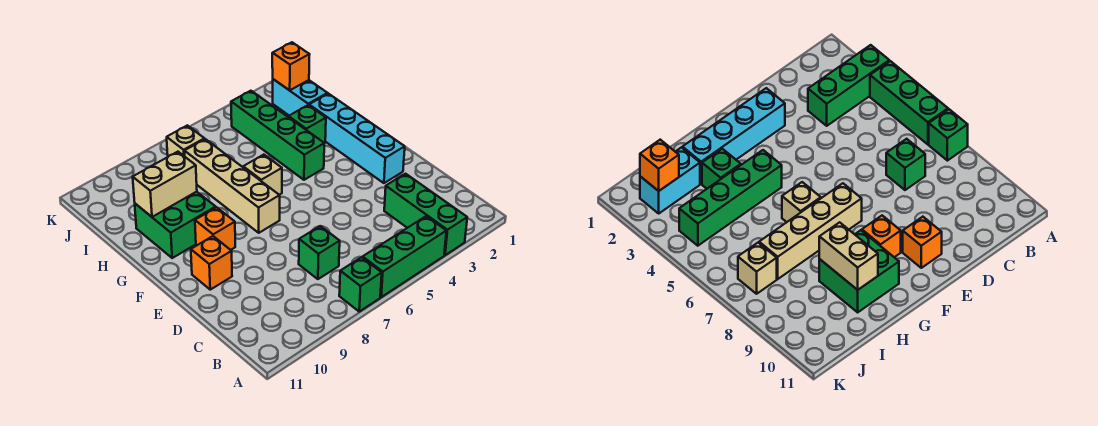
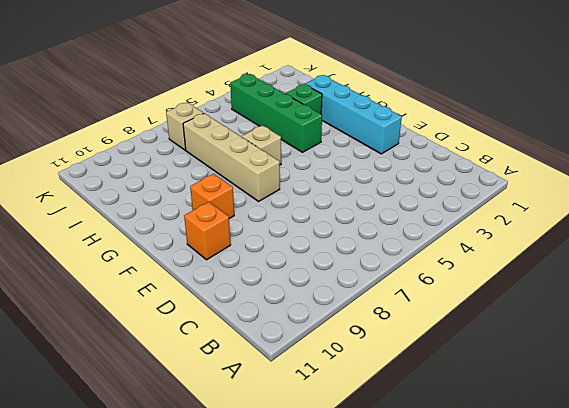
none -> green 1x3 brick [384,174,467,255]
none -> green 1x3 brick [363,216,446,297]
none -> green 1x1 brick [339,257,382,312]

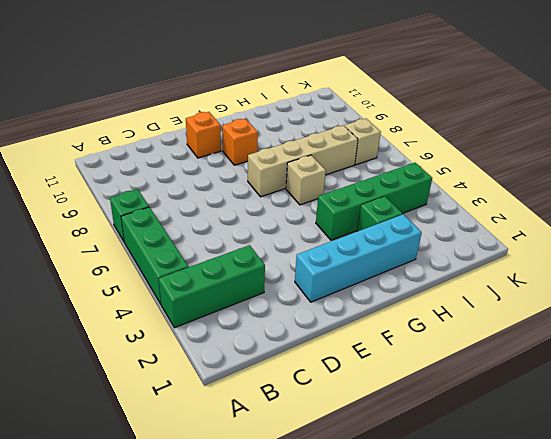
none -> green 1x1 brick [299,226,340,279]
none -> green 2x2 brick [135,192,216,258]
none -> cyan 1x2 brick [273,79,328,115]

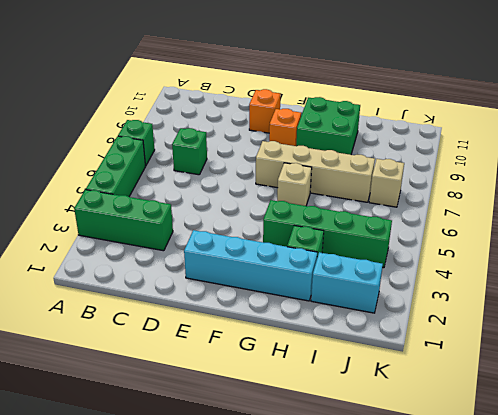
none -> tan 1x2 brick [133,152,197,217]
none -> orange 1x1 brick [272,42,310,90]

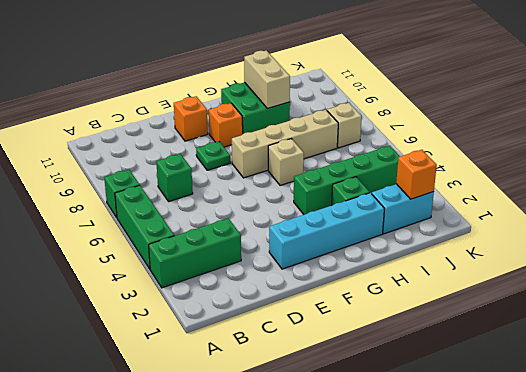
green 1x1 plate [196,141,230,170] -> none

